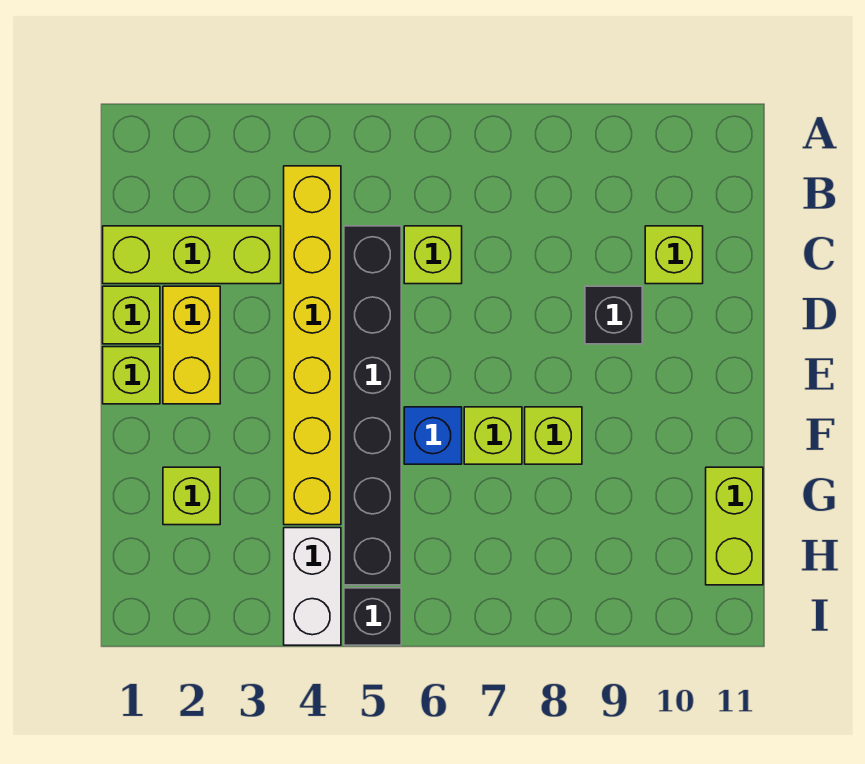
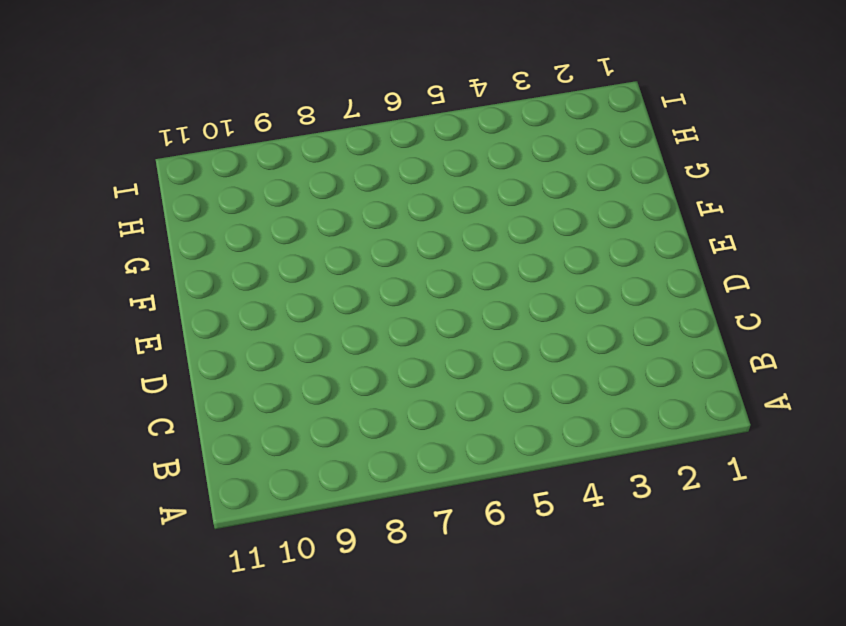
none -> yellow 1x6 brick [284,166,341,525]
none -> lime 1x3 brick [103,226,281,284]
none -> black 1x6 brick [344,226,401,585]

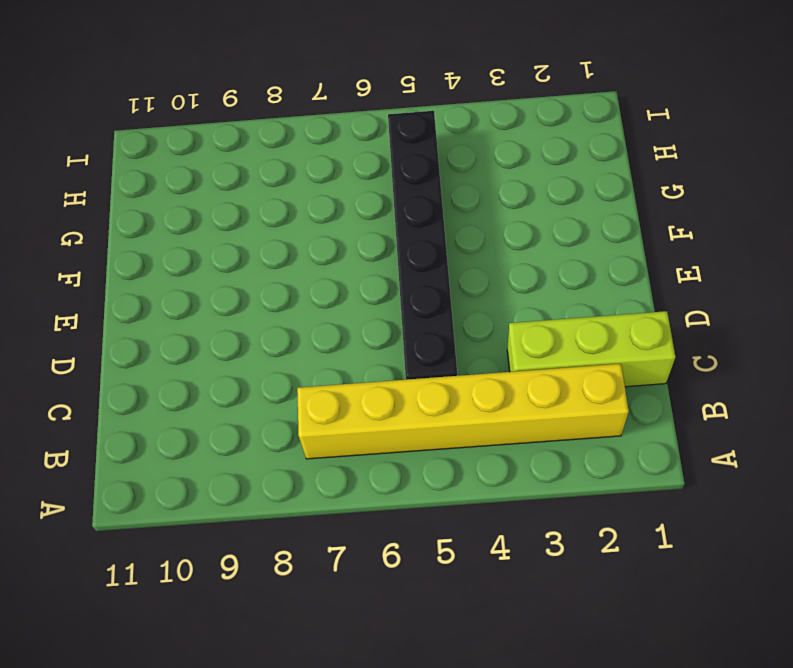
yellow 1x6 brick [297,364,629,459] -> yellow 1x6 brick turned to [284,166,341,525]
none -> lime 1x1 brick [404,226,462,284]
none -> lime 1x1 brick [645,226,703,284]
none -> lime 1x1 brick [103,286,160,344]

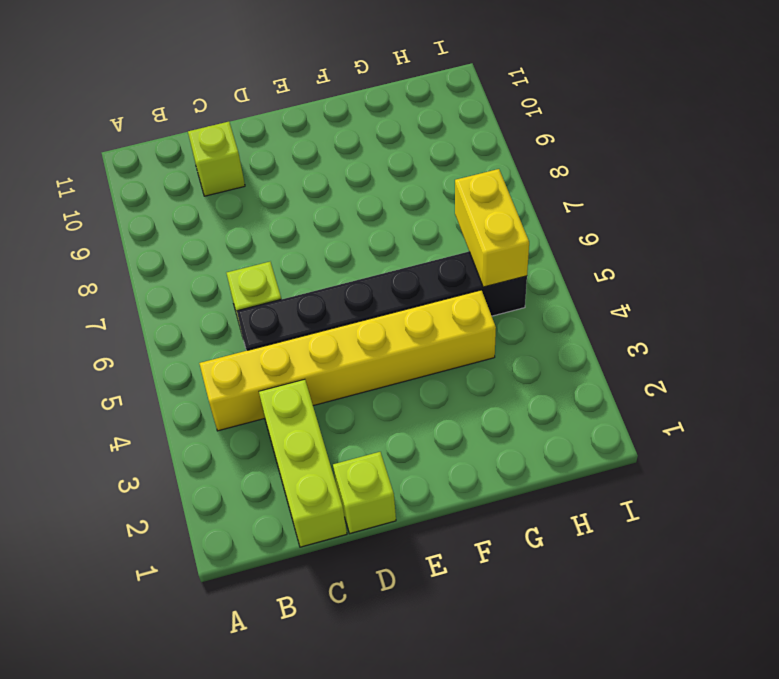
yellow 1x2 brick [455,169,529,287] -> yellow 1x2 brick turned to [163,286,220,404]
none -> black 1x1 brick [585,286,642,344]
none -> lime 1x1 brick [103,347,160,404]
none -> blue 1x1 brick [404,407,462,464]

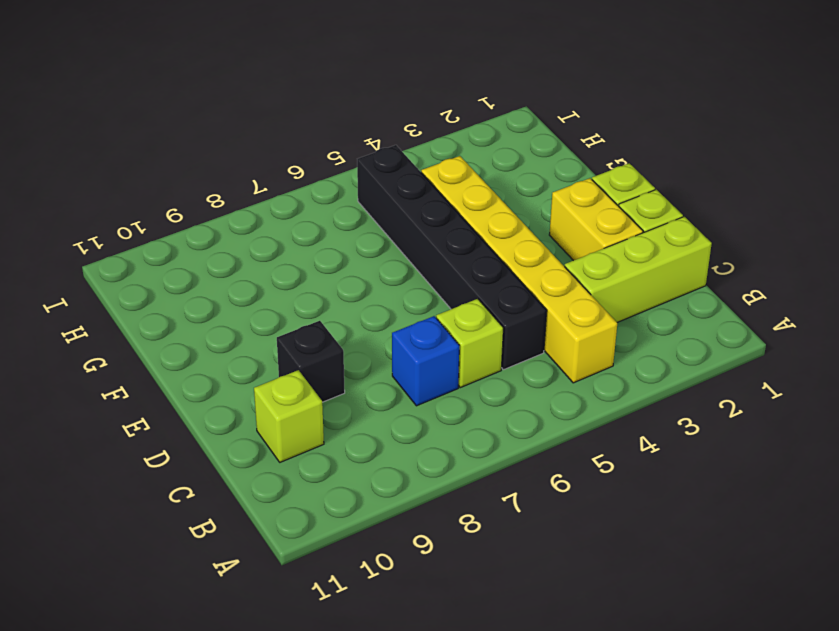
blue 1x1 brick [392,316,459,406] -> blue 1x1 brick moved to [404,407,462,464]
none -> lime 1x1 brick [464,407,522,464]
none -> lime 1x1 brick [525,407,582,464]
none -> lime 1x1 brick [163,467,220,525]

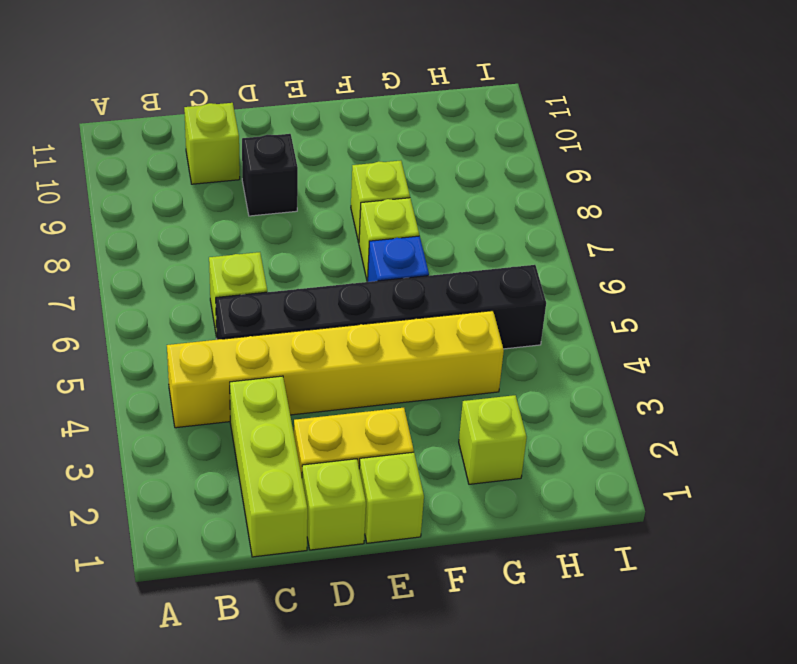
none -> lime 1x2 brick [706,467,763,585]
none -> white 1x2 brick [284,528,341,645]
none -> black 1x1 brick [344,588,401,645]

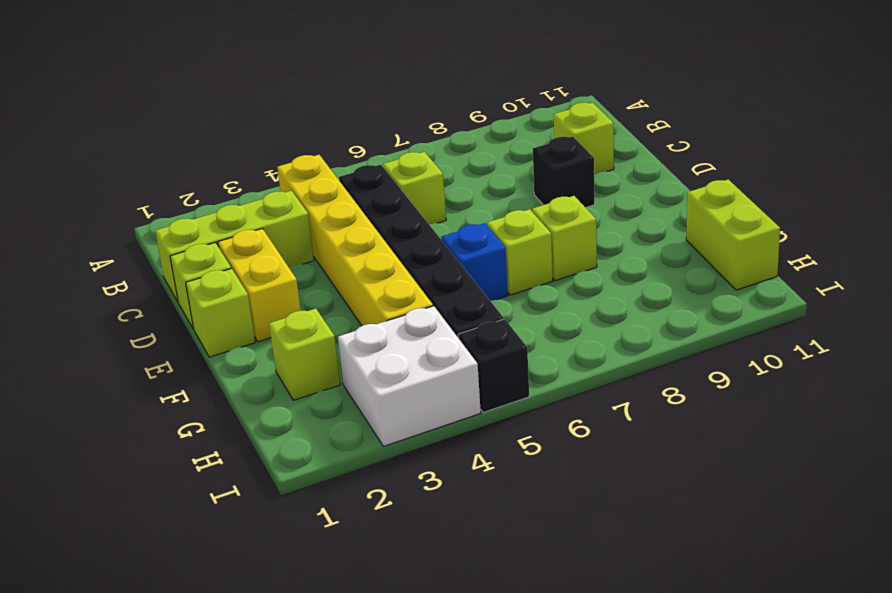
white 2x2 brick [338,306,481,446] -> white 1x2 brick [284,528,341,645]

